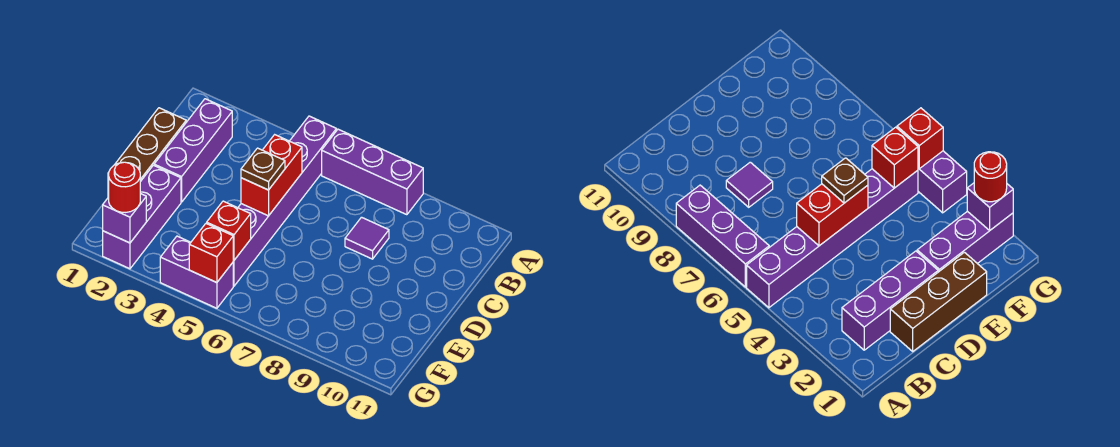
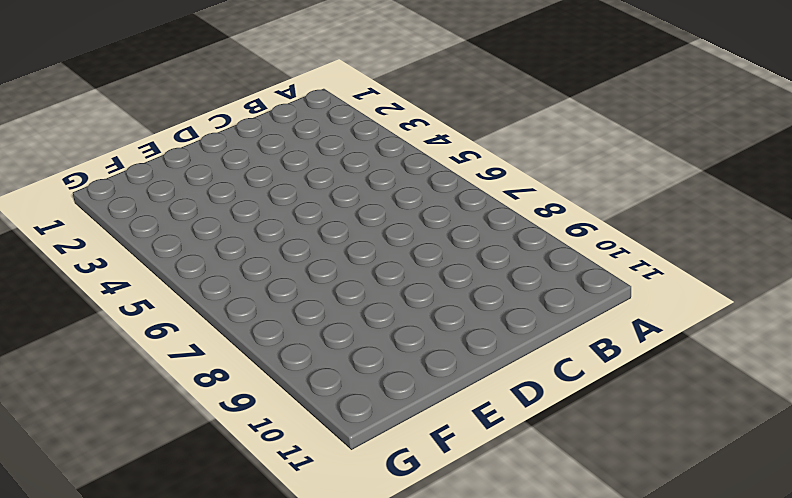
none -> purple 1x6 brick [233,116,336,286]
none -> purple 1x3 brick [322,129,423,215]
none -> purple 1x3 brick [154,99,232,202]

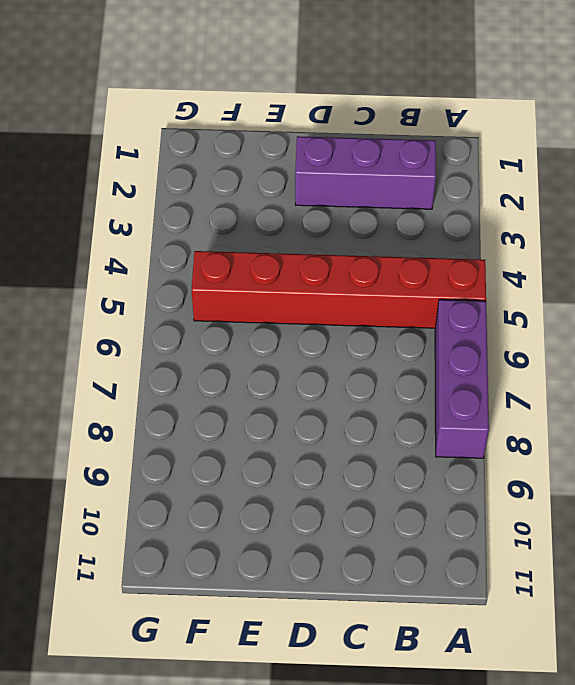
red 1x6 brick [192,251,486,328] -> purple 1x6 brick [233,116,336,286]
none -> brown 1x3 brick [108,108,186,197]
none -> purple 1x1 tile [345,217,389,259]
none -> purple 1x3 brick [103,165,181,269]

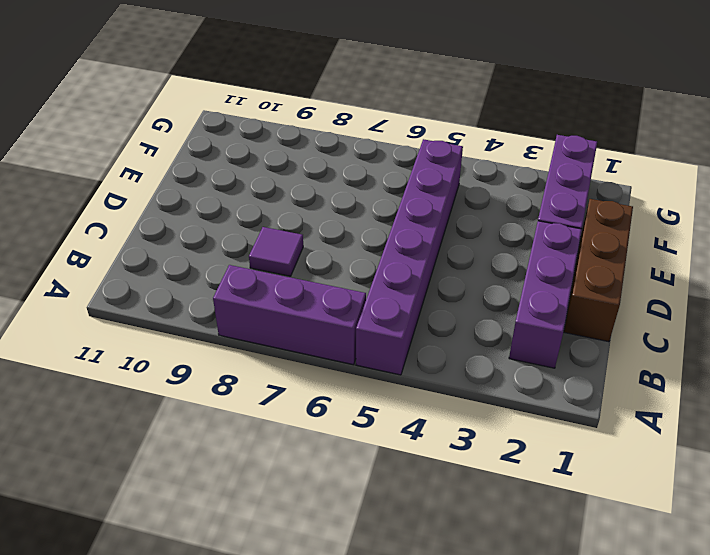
none -> purple 1x2 brick [160,236,233,308]
none -> red 1x2 brick [241,135,302,216]
none -> red 1x1 brick [207,201,251,260]

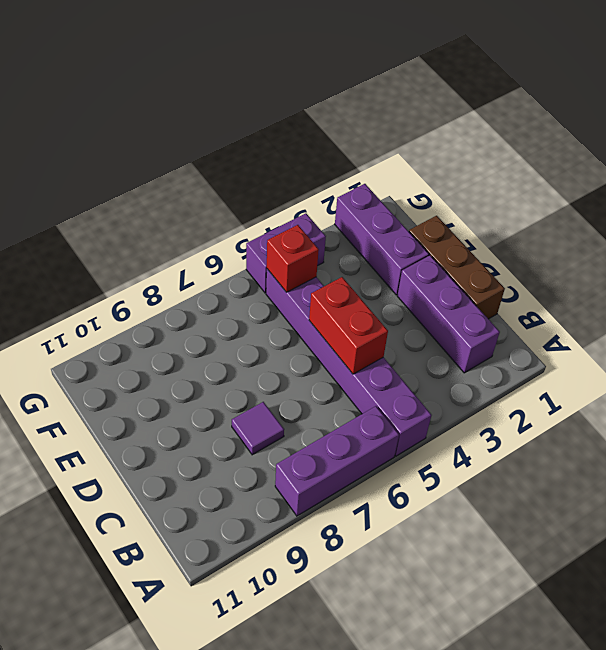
none -> purple 1x1 brick [103,194,146,243]
none -> red 1x1 brick [189,223,233,283]
none -> brown 1x1 plate [241,148,285,190]

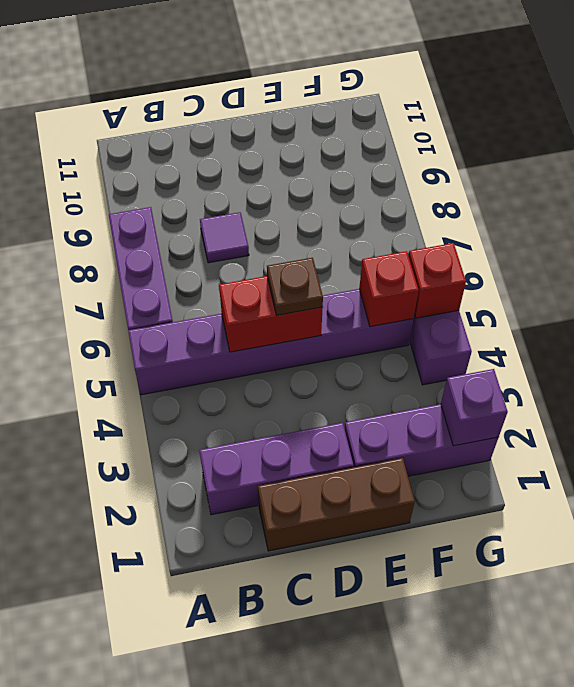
none -> red 1x1 round brick [109,162,140,212]

